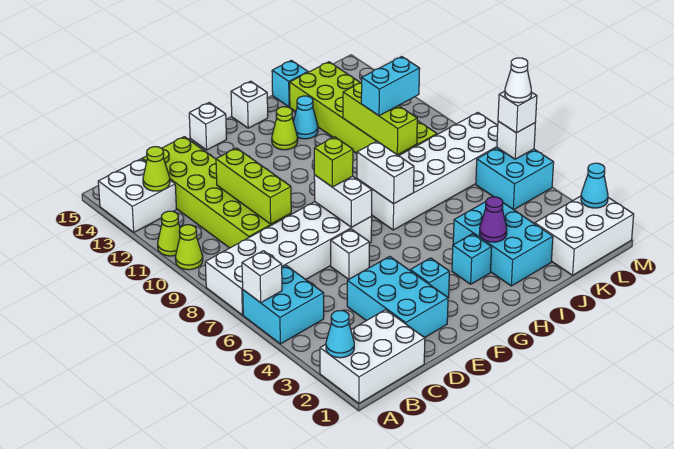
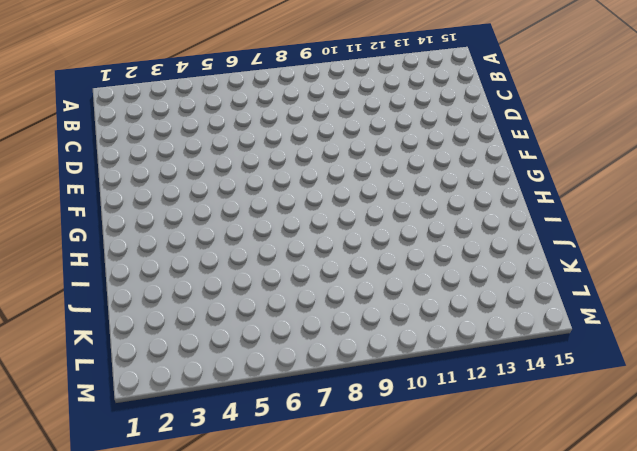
none -> white 2x3 brick [320,310,425,403]
none -> cyan 2x2 brick [243,266,324,344]
none -> white 2x6 brick [205,202,372,315]
none -> lime 1x1 cone [175,225,203,270]

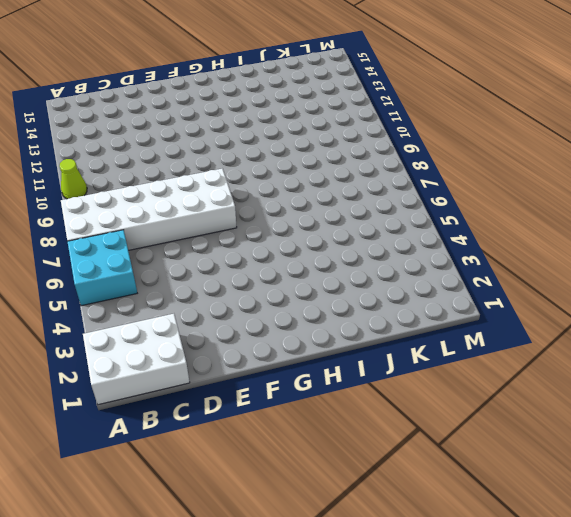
none -> lime 1x1 cone [158,211,180,256]
none -> white 2x2 brick [98,159,176,232]
none -> lime 2x6 brick [142,137,291,248]
none -> cyan 2x3 brick [347,256,448,338]

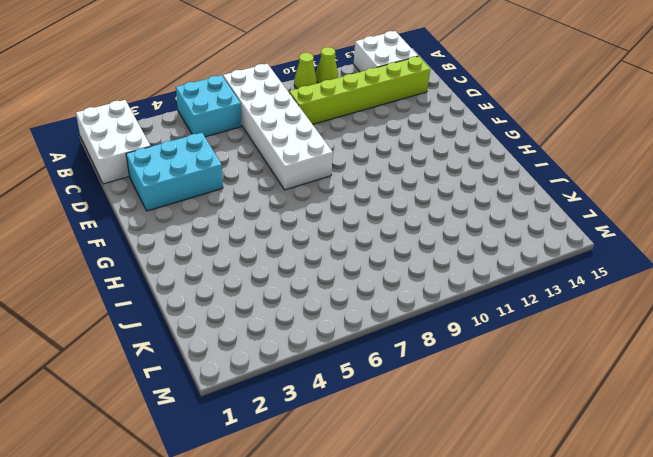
lime 1x6 brick [289,56,430,124] -> lime 2x6 brick [142,137,291,248]
none -> white 1x1 brick [331,229,369,280]
none -> cyan 1x1 brick [410,258,449,297]
none -> white 1x1 brick [189,103,227,150]
none -> cyan 1x1 brick [452,234,492,284]

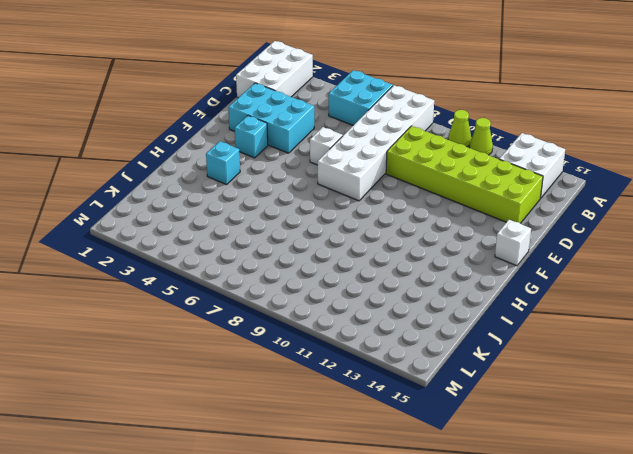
none -> white 2x6 brick [357,113,498,230]
none -> lime 1x1 cone [272,107,298,150]
none -> white 1x1 brick [231,81,268,128]
none -> cyan 2x3 brick [453,202,553,286]

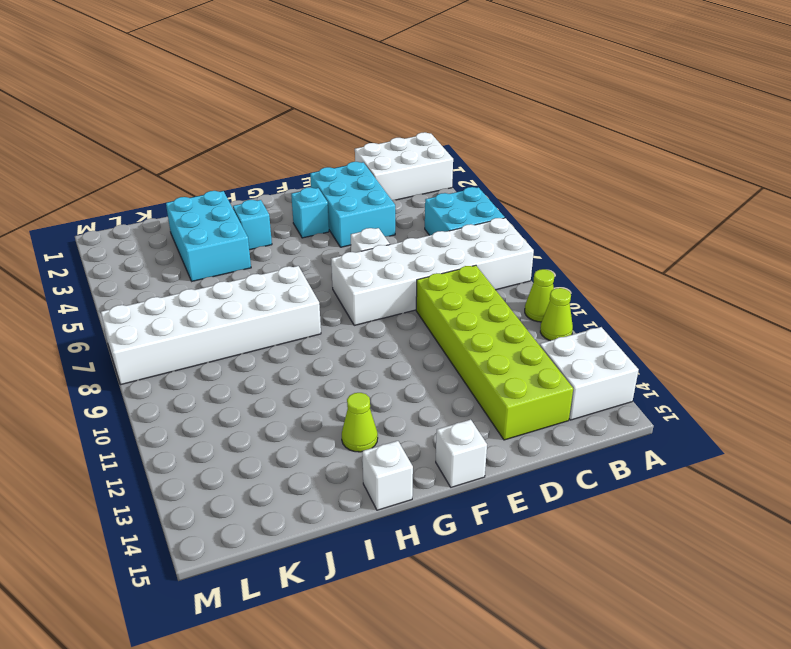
none -> cyan 1x1 cone [293,96,318,139]
none -> lime 2x6 brick [290,62,437,156]
none -> cyan 1x1 brick [272,60,308,107]
none -> white 2x3 brick [535,196,634,275]

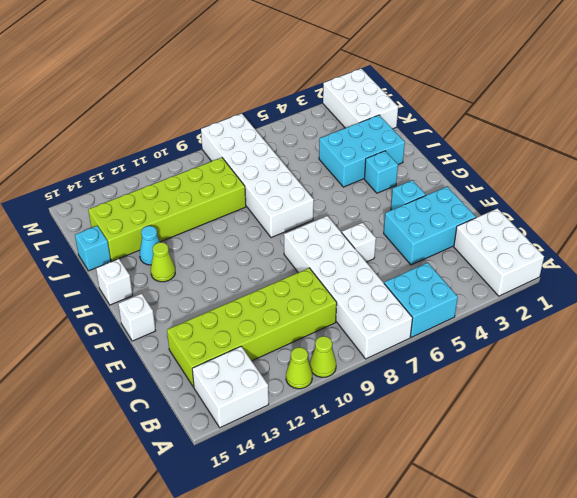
none -> cyan 2x2 brick [476,148,554,210]
none -> cyan 1x1 cone [326,311,354,358]
none -> white 1x1 brick [242,251,282,303]
none -> lime 1x1 cone [143,147,170,191]

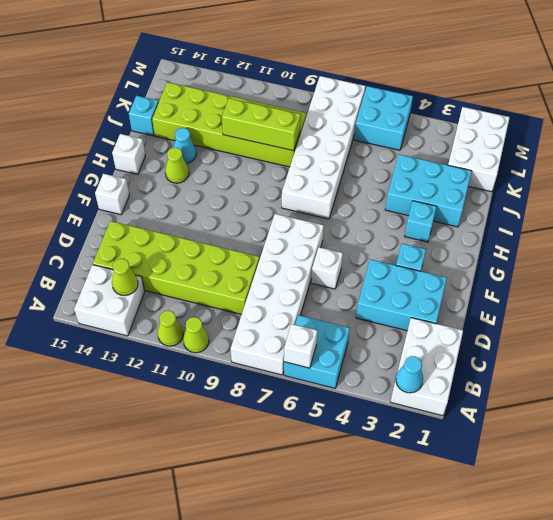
none -> lime 1x3 brick [216,148,291,224]
none -> white 1x2 brick [314,175,372,227]
none -> white 1x2 brick [357,141,414,204]
none -> purple 1x1 cone [480,197,507,242]

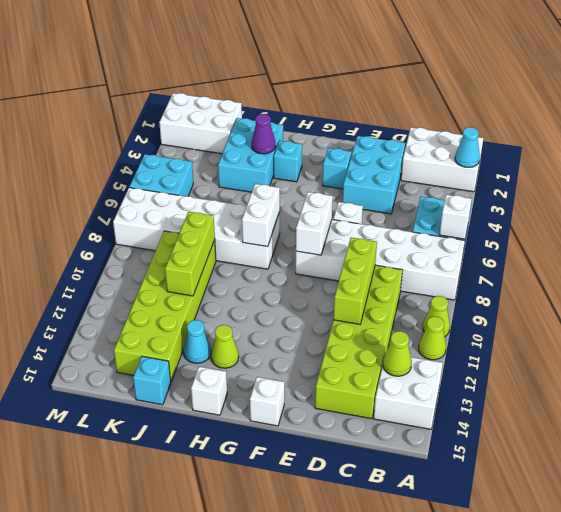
none -> cyan 1x1 cone [581,163,608,208]
none -> white 1x1 brick [497,121,535,159]
none -> lime 1x1 brick [314,137,353,187]
none -> cyan 1x2 brick [361,57,420,116]

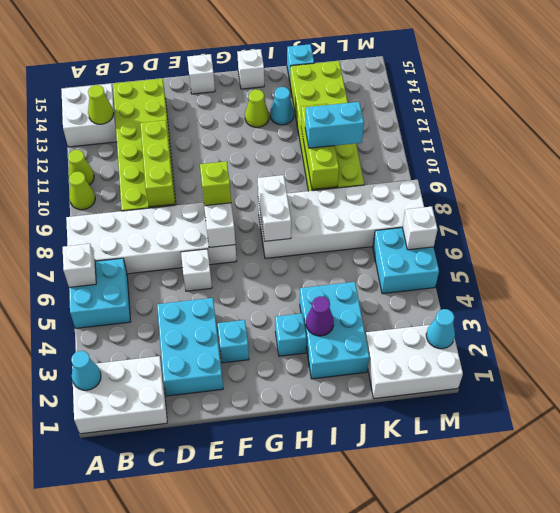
none -> white 1x1 brick [498,91,537,133]
none -> white 1x1 cone [505,58,531,103]

